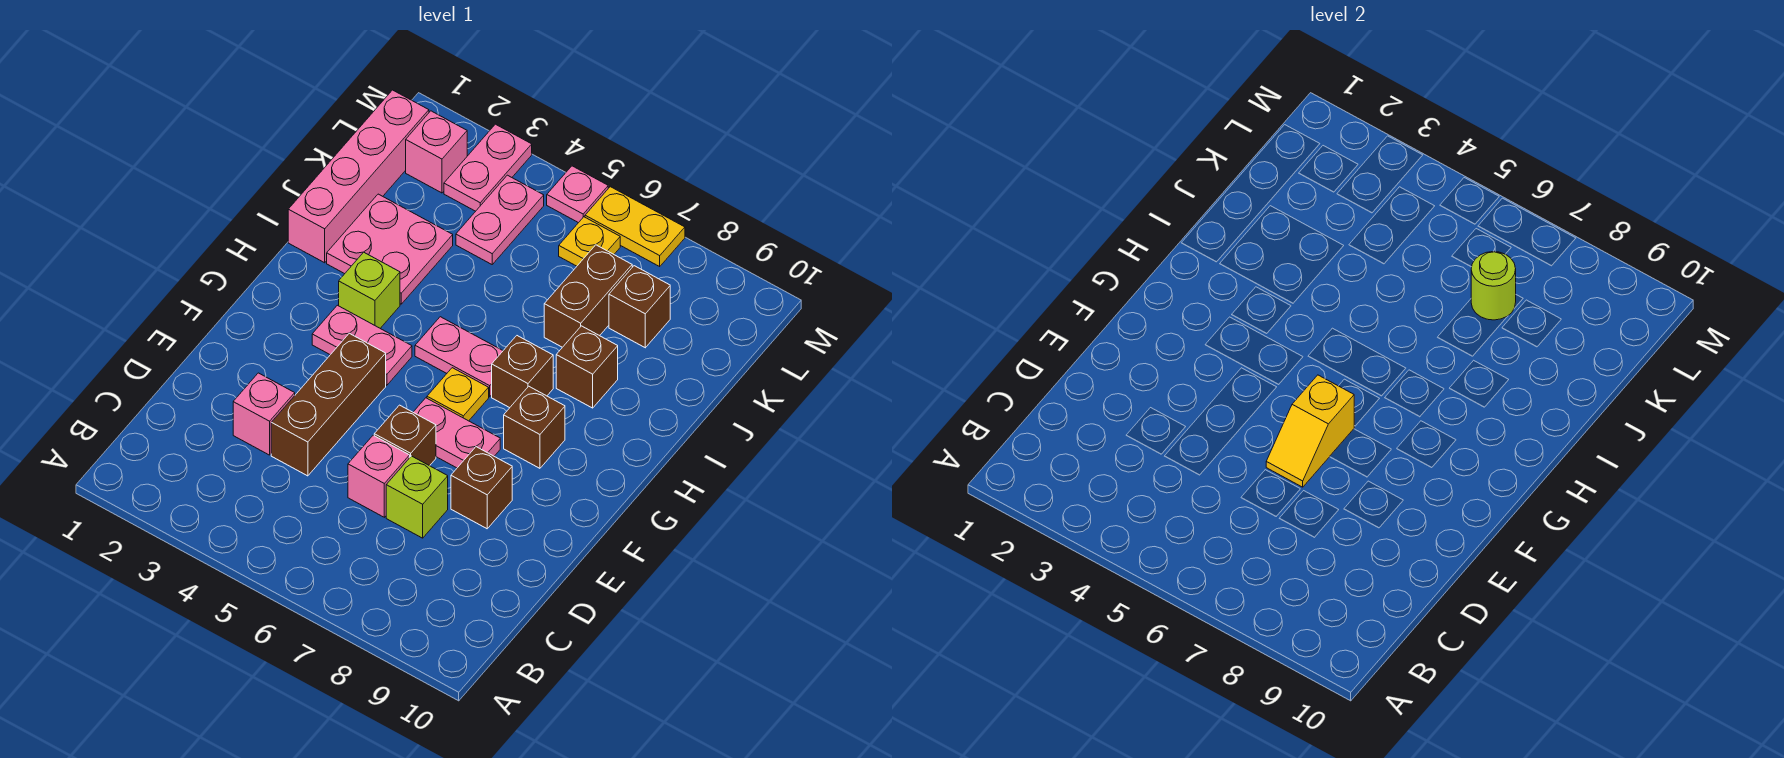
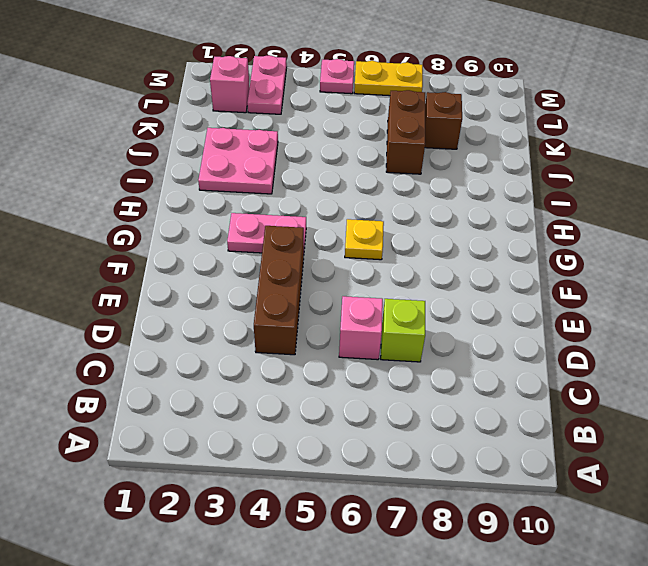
none -> pink 1x1 brick [233,373,295,455]
none -> brown 1x1 brick [374,405,436,466]
none -> brown 1x1 brick [451,447,512,529]

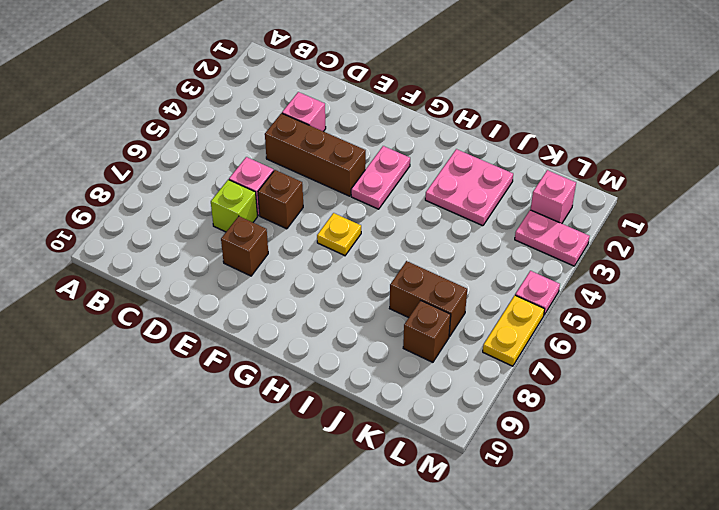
none -> pink 1x2 plate [413,398,500,468]
none -> brown 1x1 brick [504,386,565,468]
none -> lime 1x1 brick [339,252,400,328]

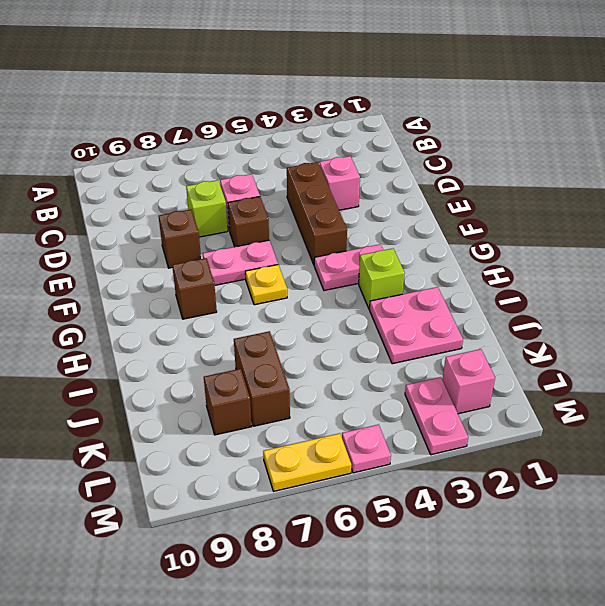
none -> pink 1x2 plate [415,317,503,397]
none -> brown 1x1 brick [492,336,553,408]
none -> pink 1x4 brick [288,90,429,263]

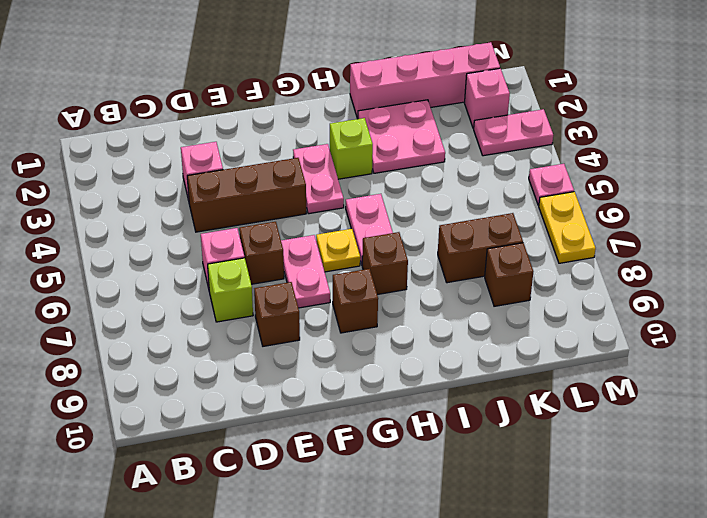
none -> brown 1x1 brick [556,326,618,408]
none -> pink 1x2 plate [456,175,544,264]
none -> yellow 1x1 plate [559,217,620,266]

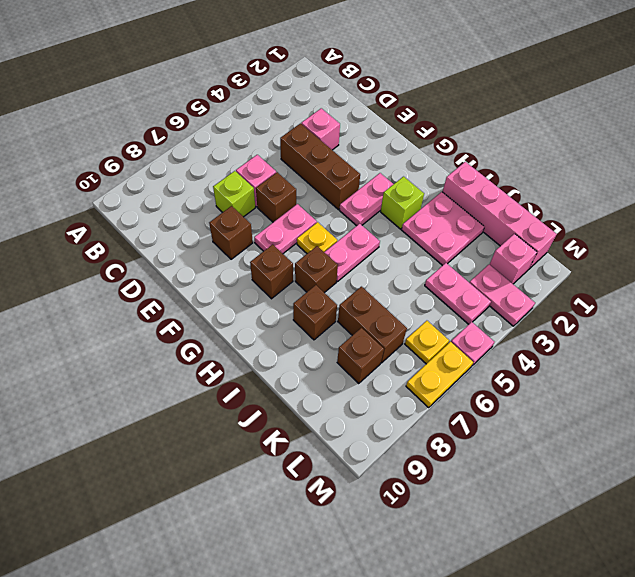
none -> yellow 1x2 slope [1266,375,1354,487]
none -> lime 1x1 round brick [1471,252,1516,320]

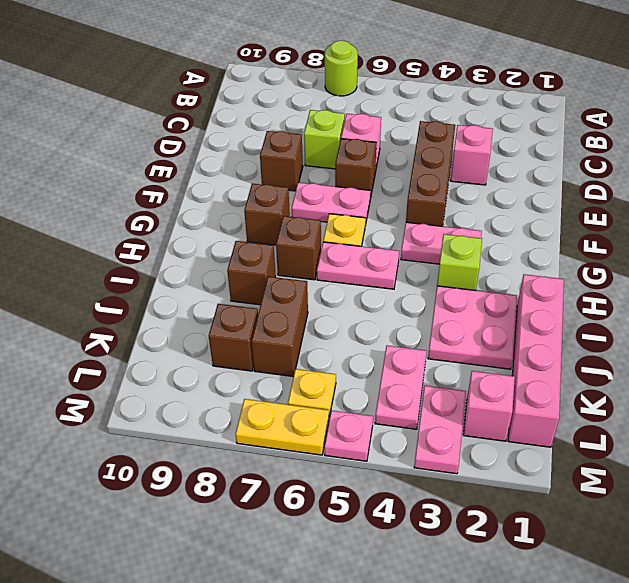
lime 1x1 round brick [325,41,358,96] -> lime 1x1 round brick moved to [1471,252,1516,320]
none -> yellow 1x2 slope [1266,375,1354,487]

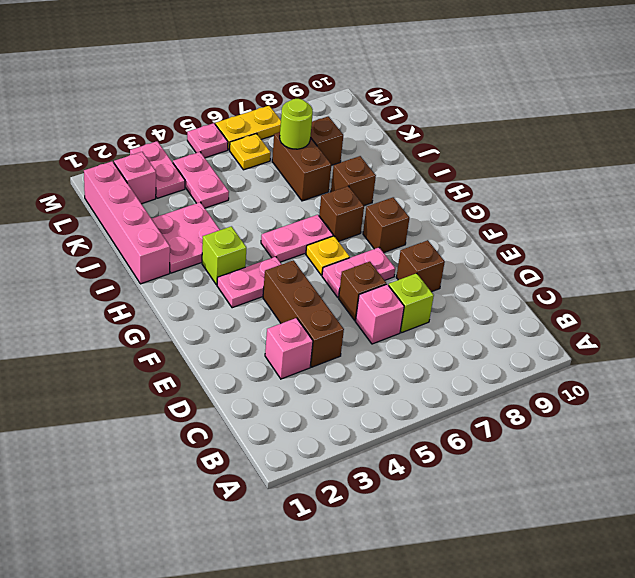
none -> yellow 1x2 slope [1266,375,1354,487]

